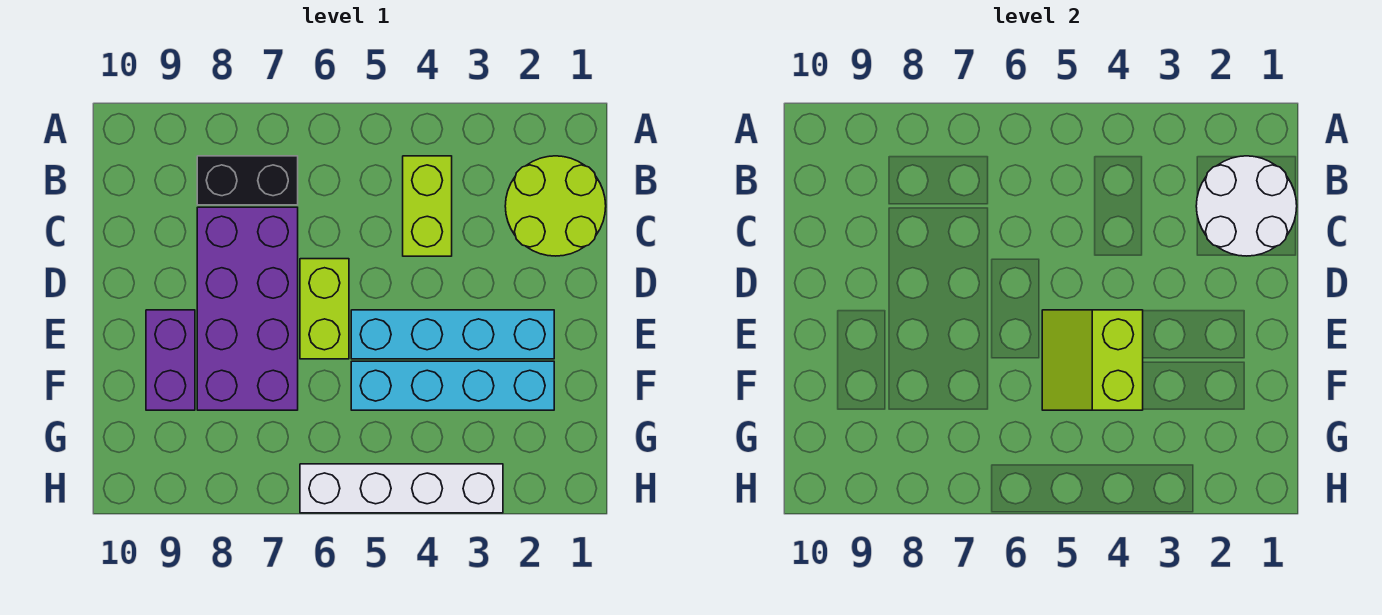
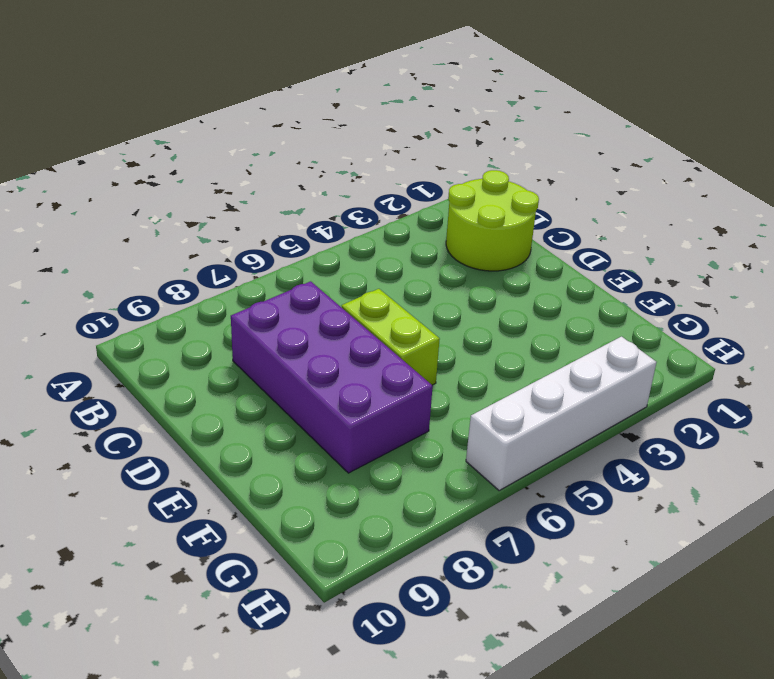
none -> lime 1x2 brick [403,156,452,256]
none -> black 1x2 brick [197,156,298,205]

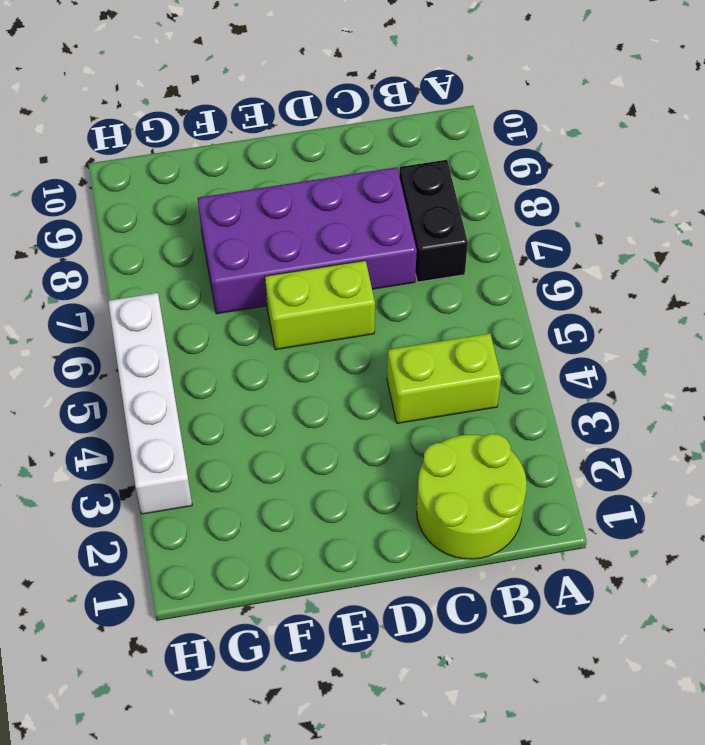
none -> cyan 1x4 brick [351,310,554,359]
none -> purple 1x2 brick [146,310,195,410]

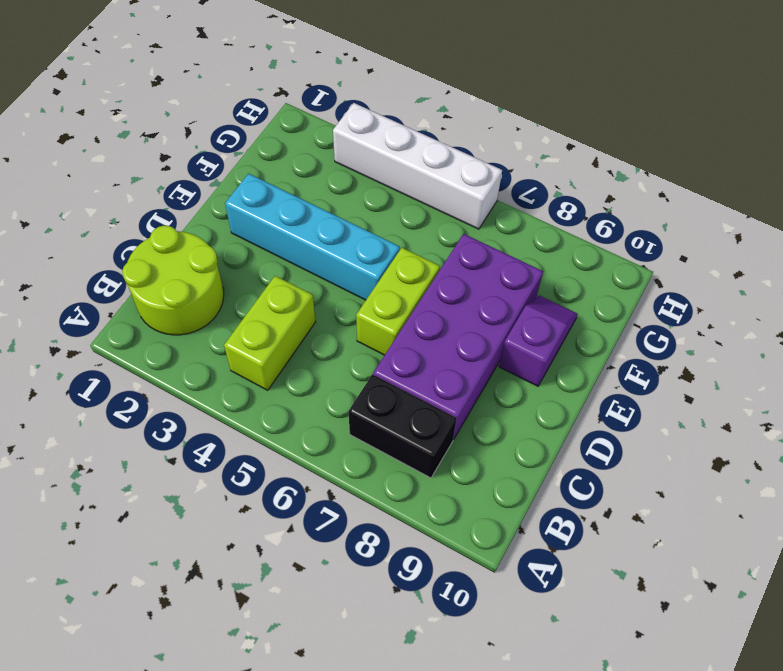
purple 1x2 slope [499,295,578,386] -> purple 1x2 brick [146,310,195,410]
none -> cyan 1x4 brick [351,361,554,410]
none -> white 2x2 round brick [1196,156,1297,256]

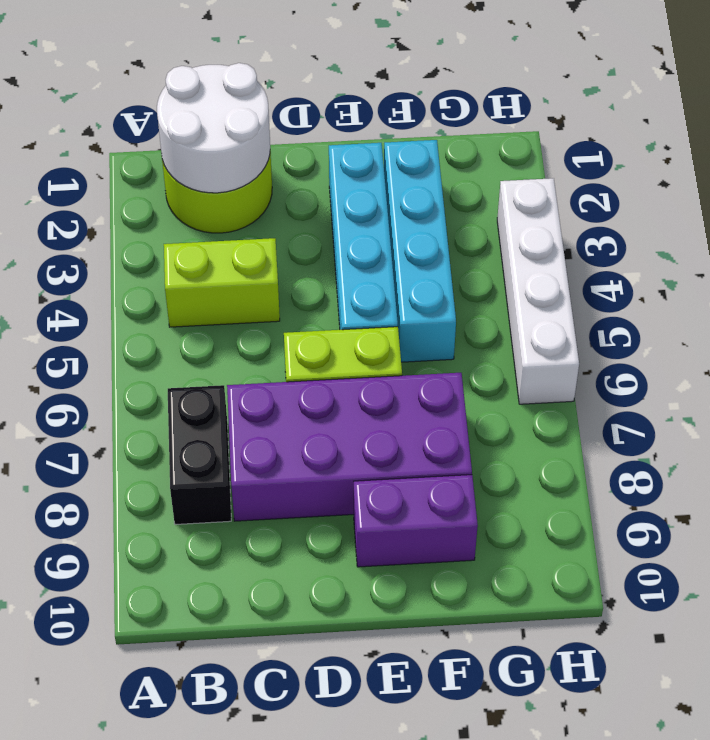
none -> lime 2x2 slope [1042,310,1143,410]

